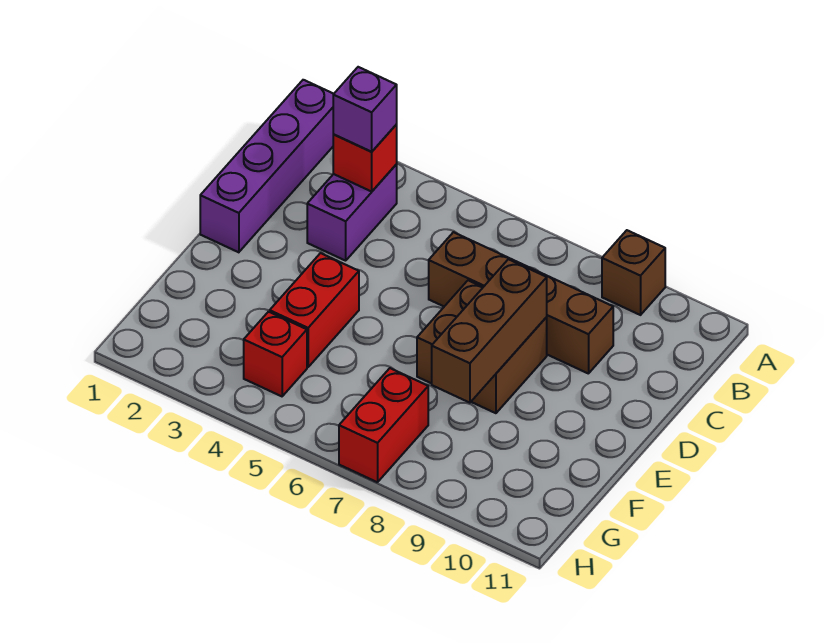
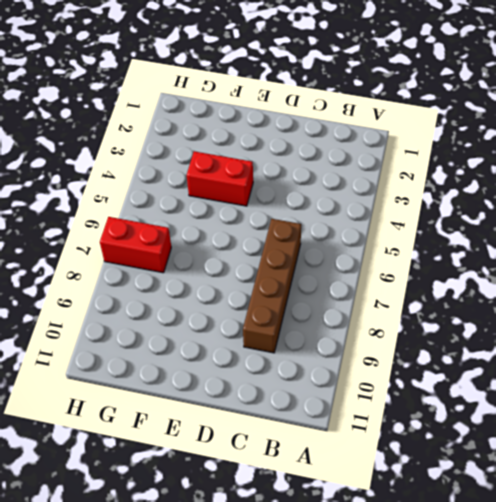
none -> purple 1x4 brick [200,80,334,252]
none -> brown 1x1 brick [602,230,665,315]

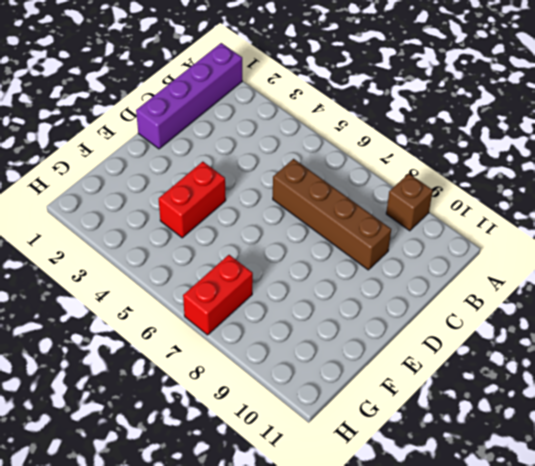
none -> purple 1x2 brick [307,165,397,261]
none -> brown 2x2 brick [417,280,547,413]

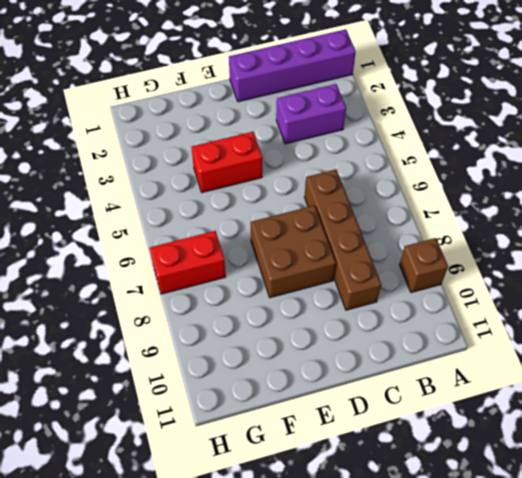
none -> red 1x1 brick [244,312,307,396]
none -> red 1x1 brick [333,125,397,191]

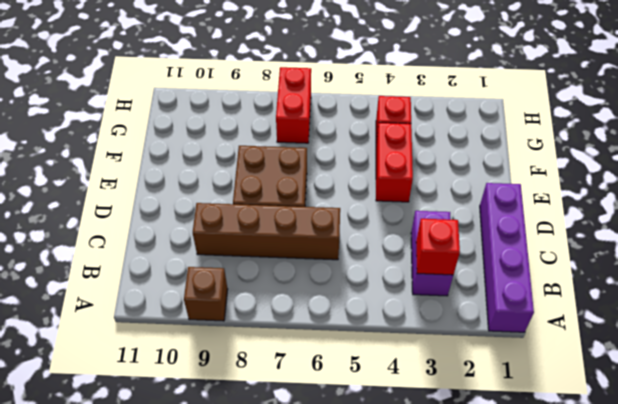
none -> brown 1x3 brick [432,259,547,403]
none -> purple 1x1 brick [333,67,397,152]

